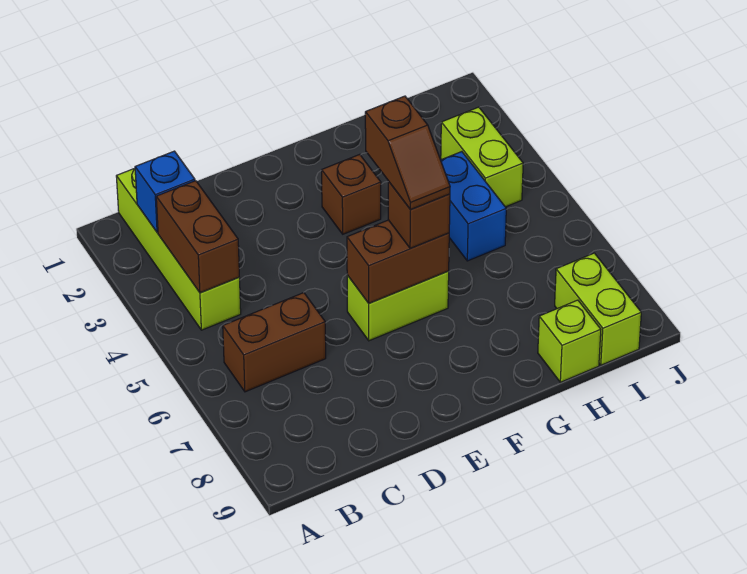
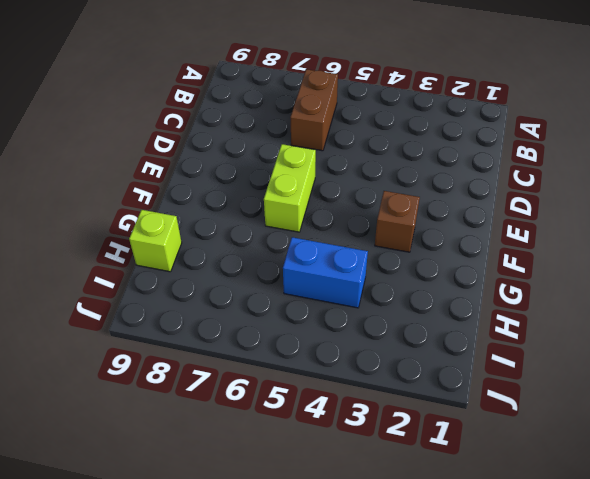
none -> lime 1x4 brick [116,168,241,330]
none -> lime 1x2 brick [441,107,523,207]
none -> lime 1x2 brick [555,253,641,365]

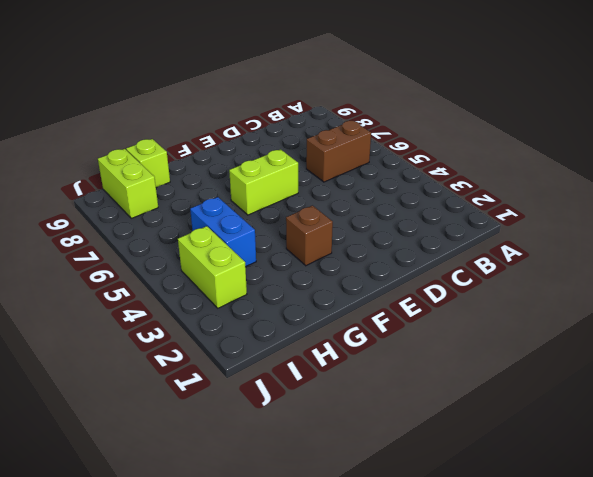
none -> lime 1x4 brick [116,168,241,330]
none -> blue 1x1 brick [135,151,195,232]
none -> brown 1x2 brick [156,181,239,293]

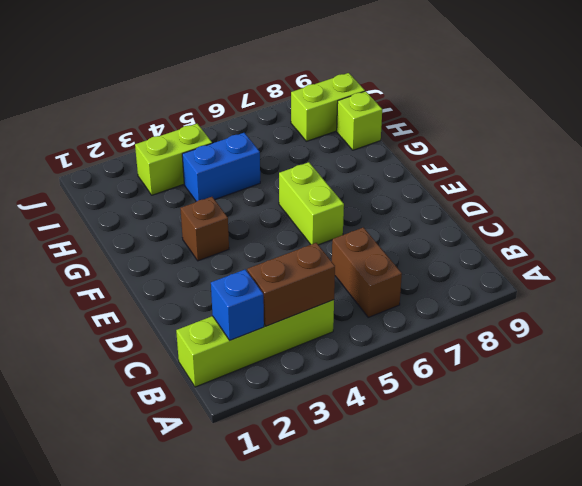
none -> brown 1x2 brick [347,220,449,303]
none -> brown 1x1 brick [388,181,450,249]
none -> brown 1x2 slope [365,96,450,210]

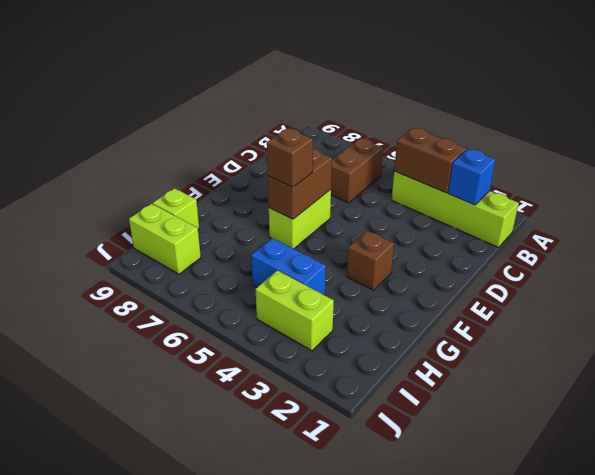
none -> brown 1x2 slope [365,96,450,210]

